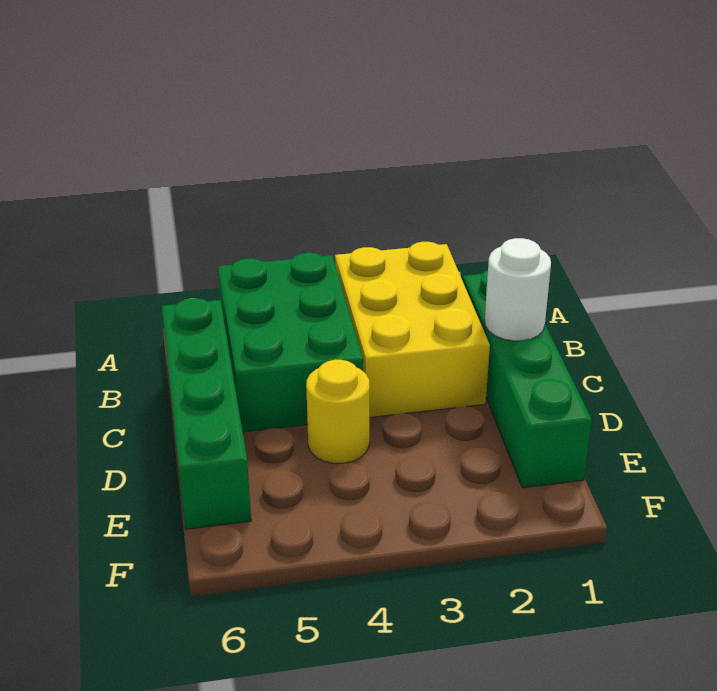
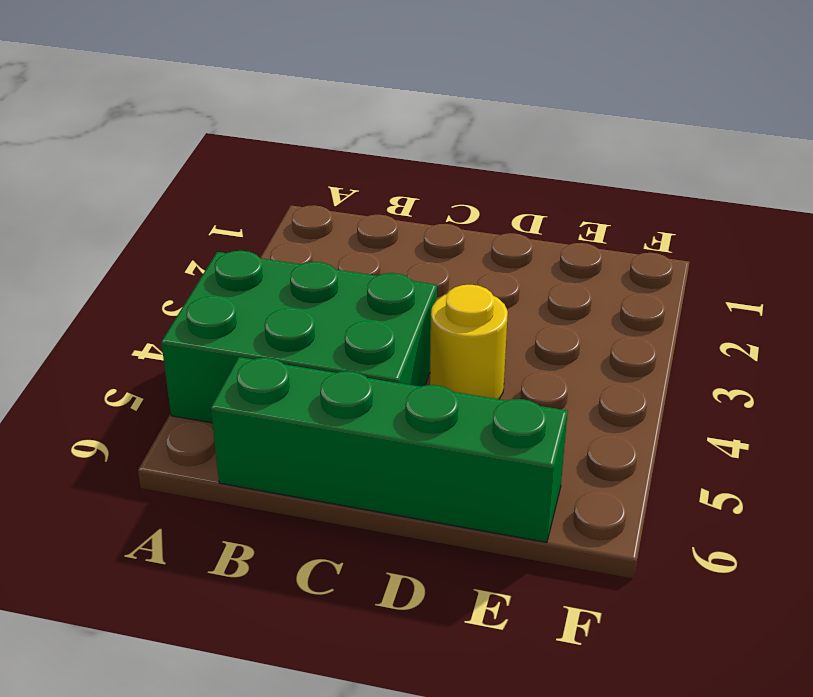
none -> yellow 2x3 brick [335,242,490,418]
none -> green 1x4 brick [463,270,592,488]

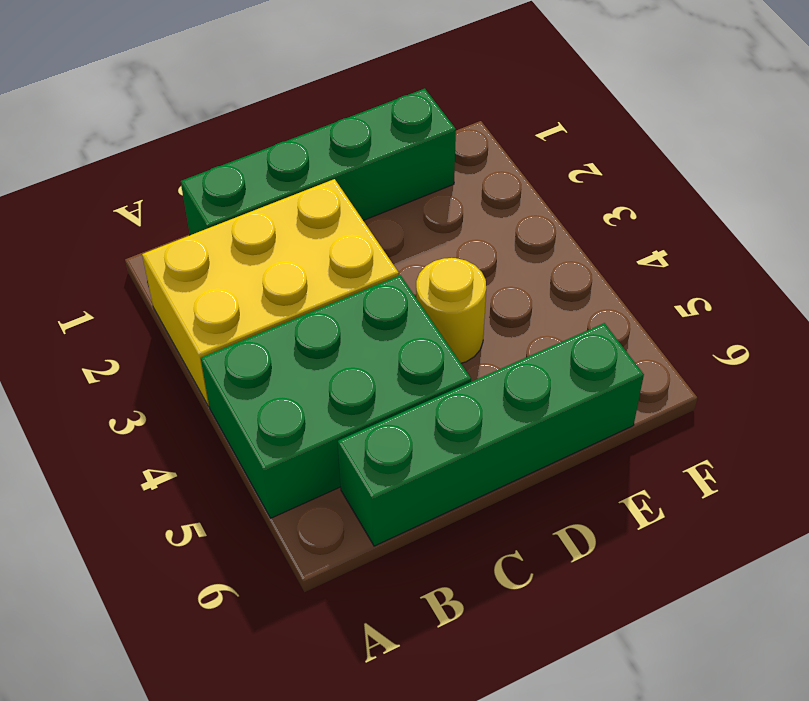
none -> white 1x1 round brick [484,238,551,341]

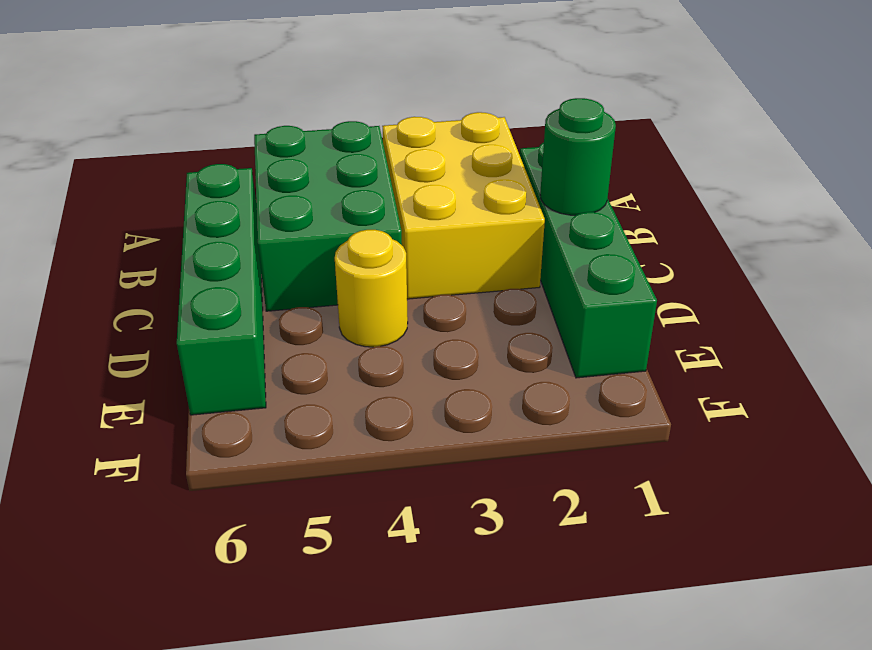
green 1x1 round brick [540,98,616,215] -> white 1x1 round brick [484,238,551,341]

